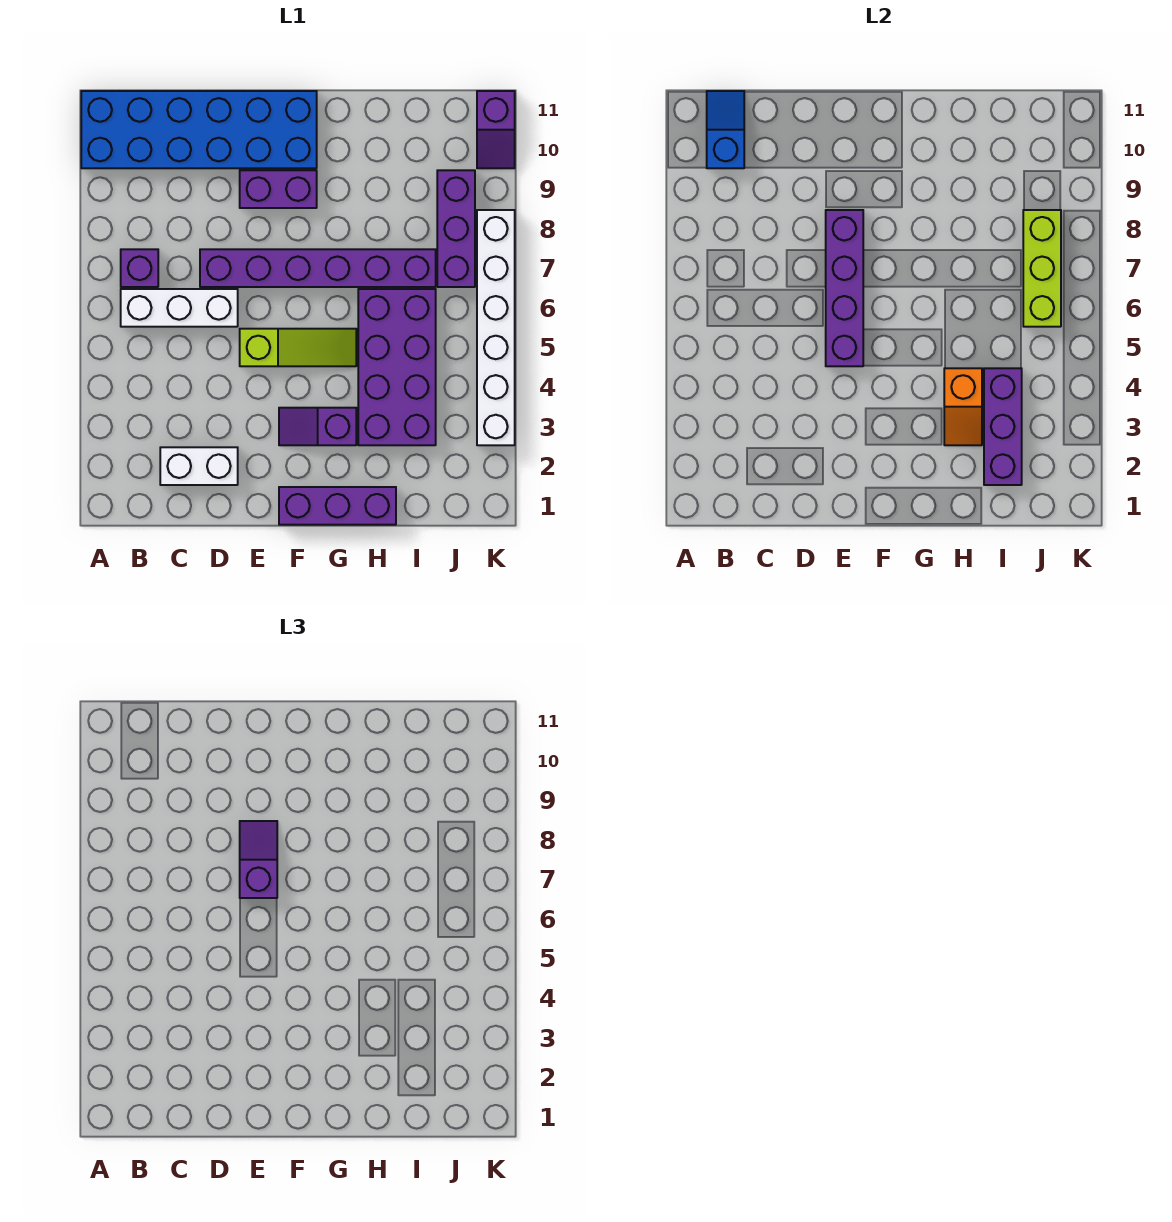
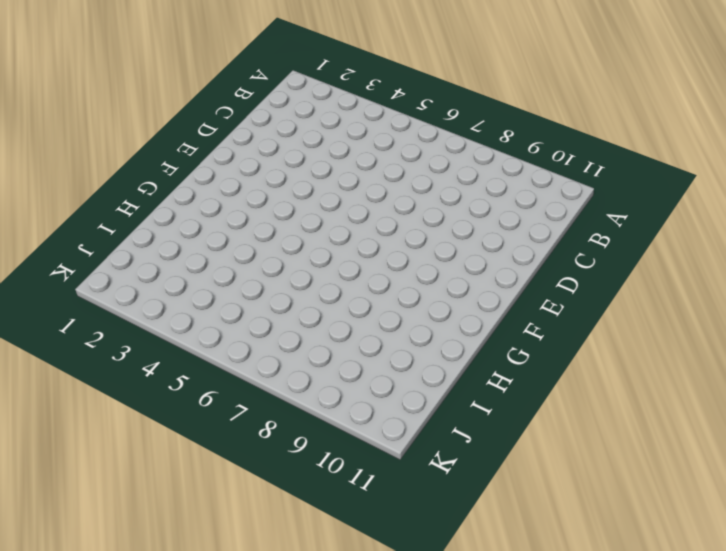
none -> blue 2x6 brick [81,91,317,168]
none -> white 1x3 brick [121,289,238,327]
none -> purple 1x1 brick [121,249,158,287]

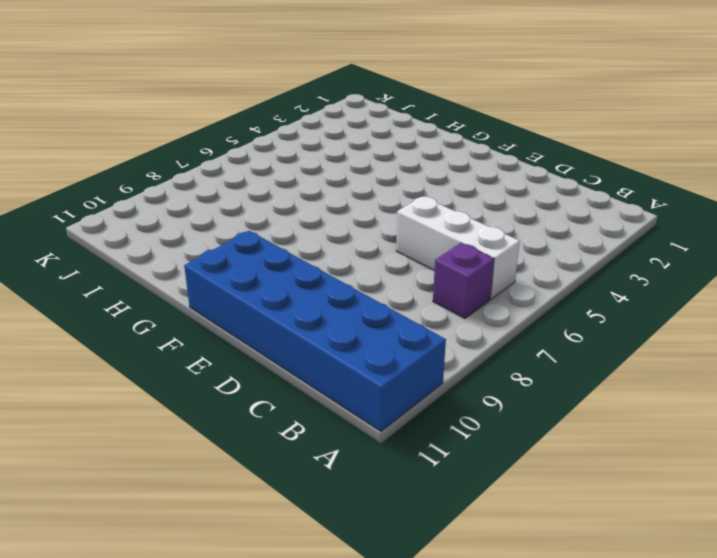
none -> white 1x2 brick [160,447,238,485]
none -> purple 1x6 brick [200,249,436,287]
none -> lime 1x3 slope [240,329,356,366]

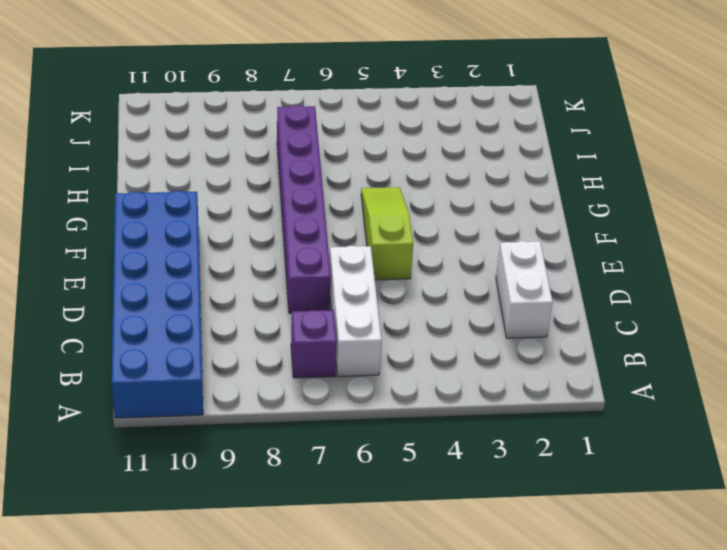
none -> purple 1x2 brick [240,170,317,208]
none -> purple 1x3 brick [279,487,396,525]
none -> purple 1x2 slope [279,408,356,445]

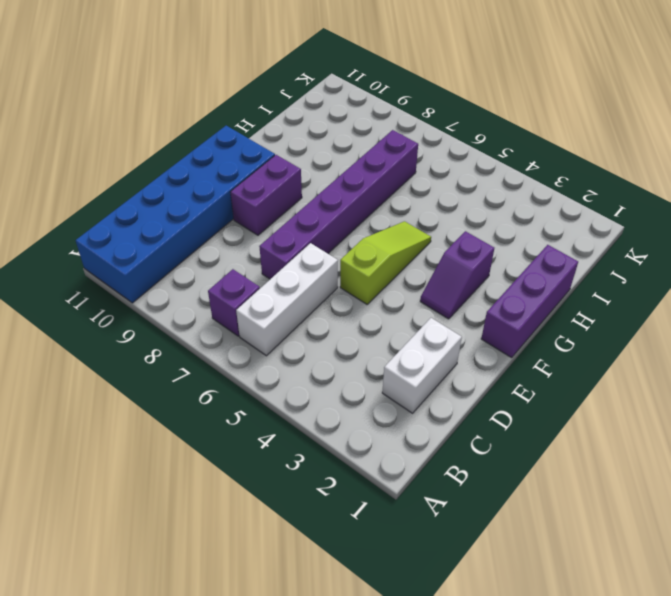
none -> purple 2x4 brick [358,289,436,445]
none -> purple 1x3 brick [437,170,475,287]
none -> white 1x6 brick [477,210,515,445]

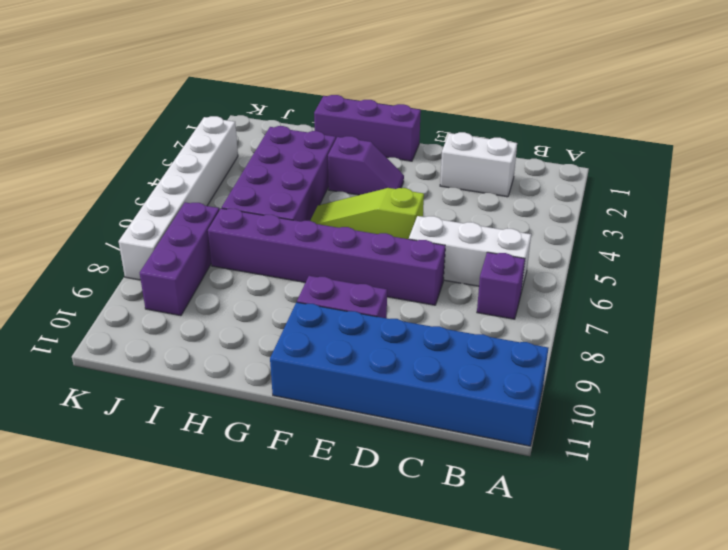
none -> purple 1x2 slope [477,91,515,168]
none -> blue 1x2 slope [707,91,744,168]
none -> purple 1x4 brick [826,210,863,366]

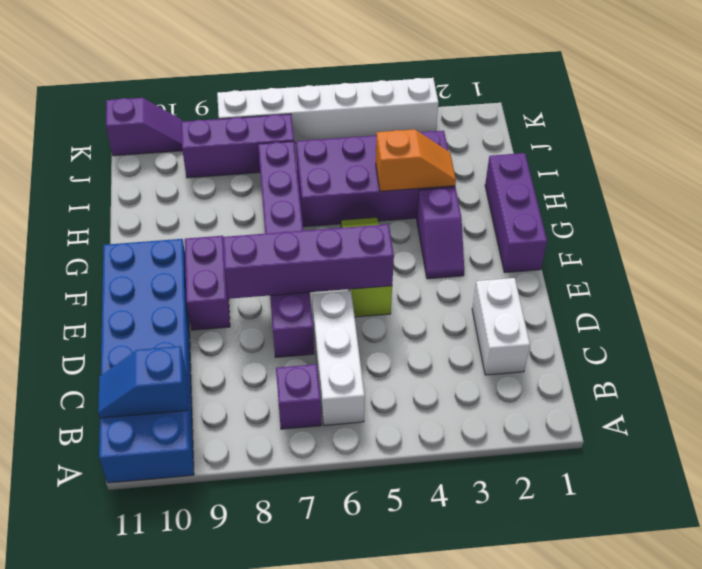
none -> purple 1x3 brick [984,368,1022,485]
none -> lime 1x3 brick [1023,210,1061,327]
none -> purple 1x2 slope [240,821,277,898]

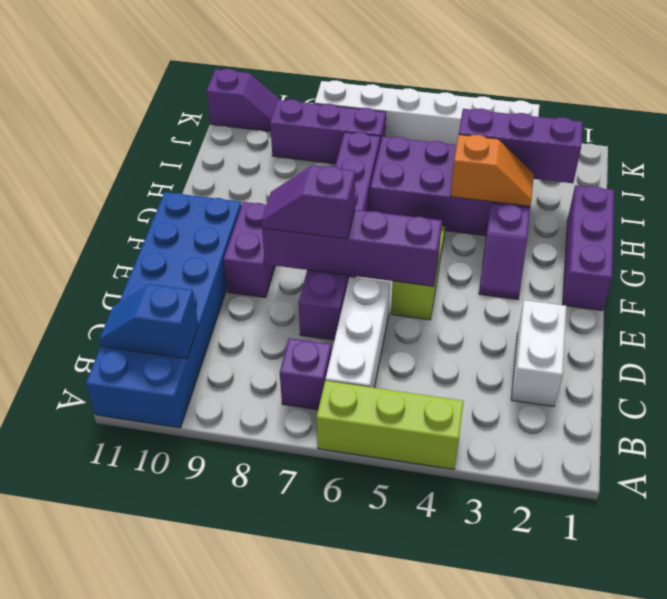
lime 1x3 brick [316,381,464,469] -> lime 1x3 brick moved to [1023,210,1061,327]

